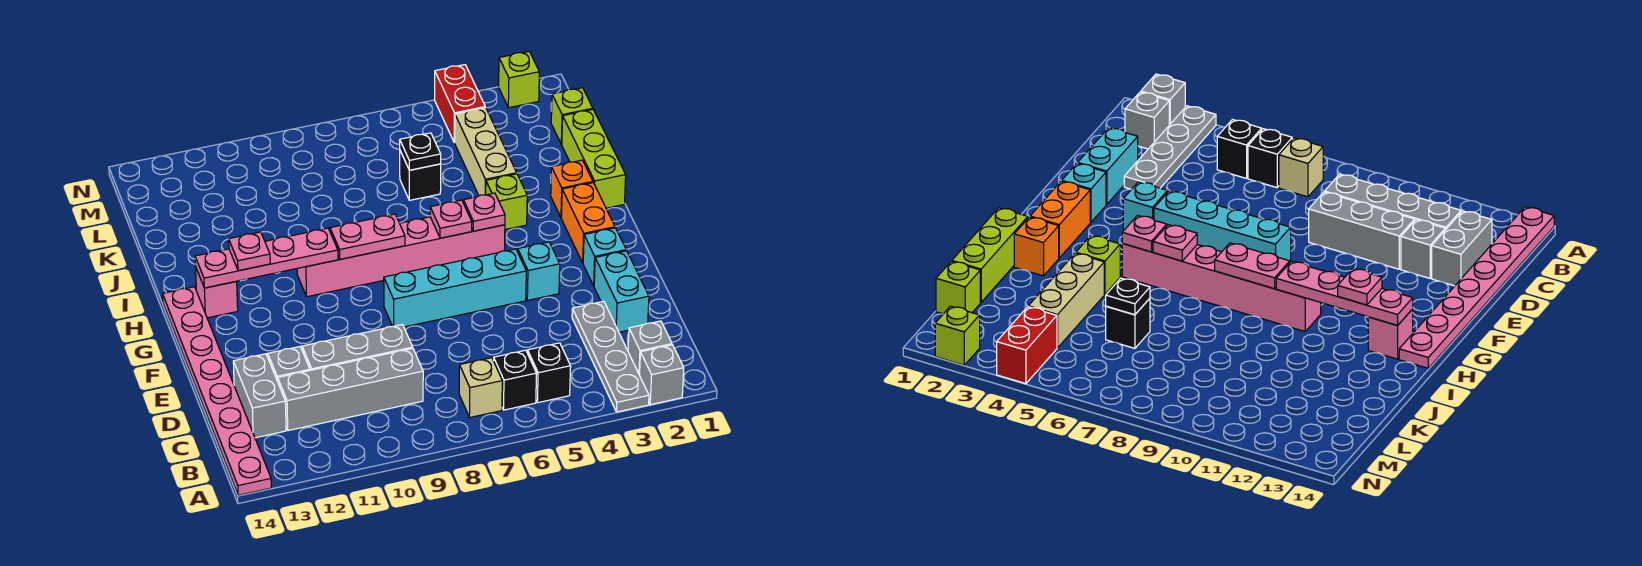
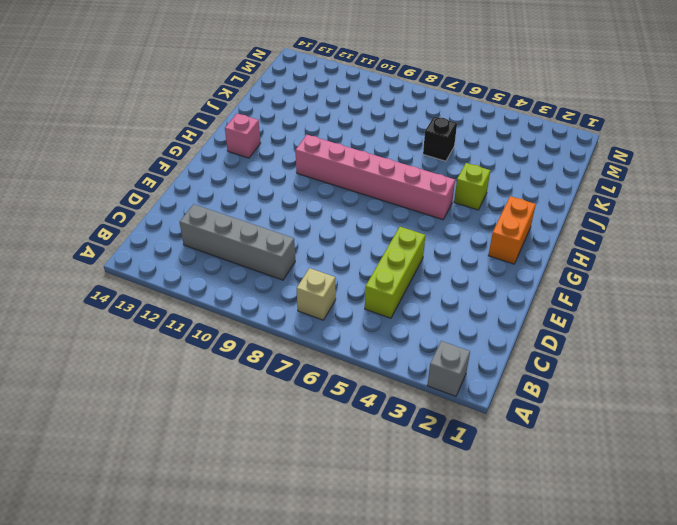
lime 1x3 brick [365,227,425,318] -> lime 1x3 brick moved to [562,110,626,208]
none -> grey 1x4 plate [572,301,649,412]
none -> pink 1x8 plate [163,287,271,495]
none -> grey 1x1 brick [628,321,672,375]
none -> black 1x1 brick [528,343,571,403]

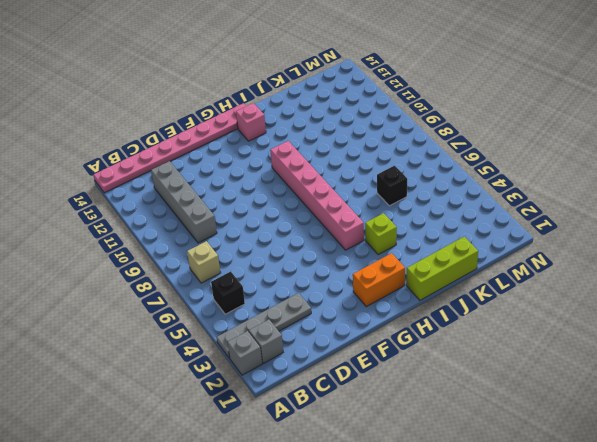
none -> black 1x1 brick [494,350,537,410]
none -> grey 1x2 brick [233,354,286,438]
none -> cyan 1x2 brick [594,251,649,332]
none -> grey 1x3 brick [302,325,413,370]

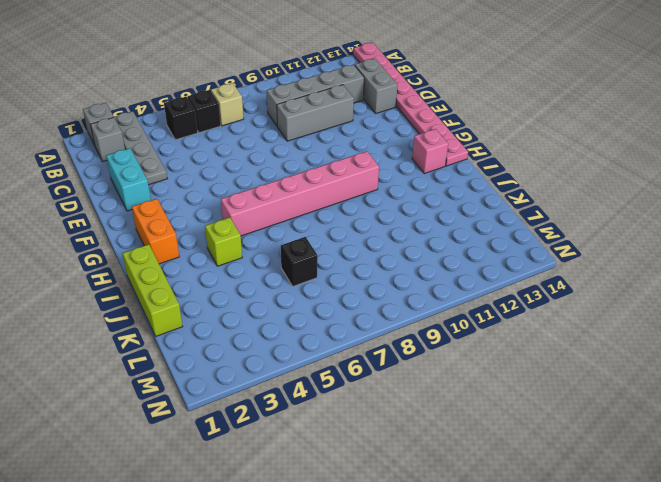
none -> grey 1x1 brick [268,347,310,381]
none -> cyan 1x1 brick [583,228,626,286]
none -> cyan 1x1 brick [518,242,560,300]
none -> cyan 1x4 brick [384,249,526,327]

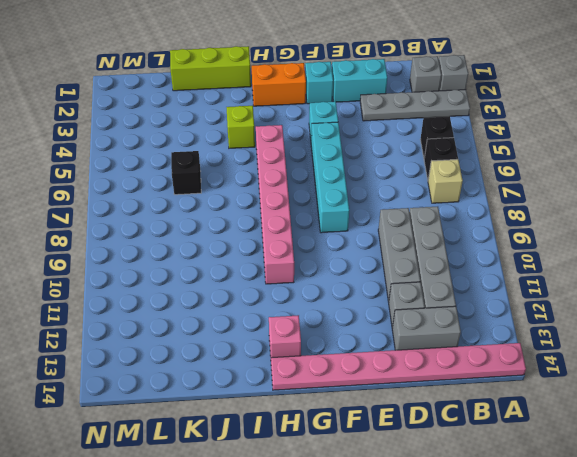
none -> orange 1x1 brick [551,160,593,217]
none -> tan 1x3 brick [454,108,517,196]
none -> lime 1x1 brick [551,88,593,144]
none -> red 1x2 brick [435,65,485,142]

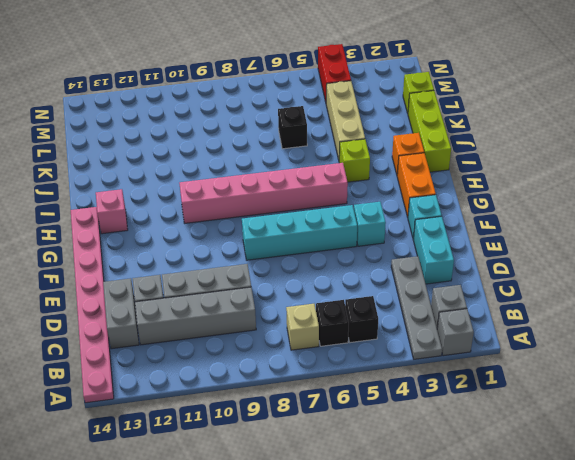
none -> lime 1x1 brick [499,52,539,108]
none -> pink 1x1 plate [463,193,505,231]
none -> pink 1x1 plate [430,200,472,238]
none -> pink 1x2 plate [330,214,405,259]

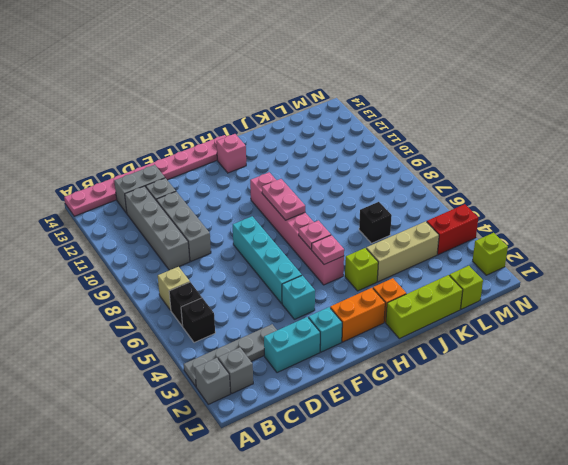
none -> pink 1x4 plate [195,228,338,288]
none -> black 1x1 plate [400,133,441,170]
none -> pink 1x1 plate [229,232,270,271]

